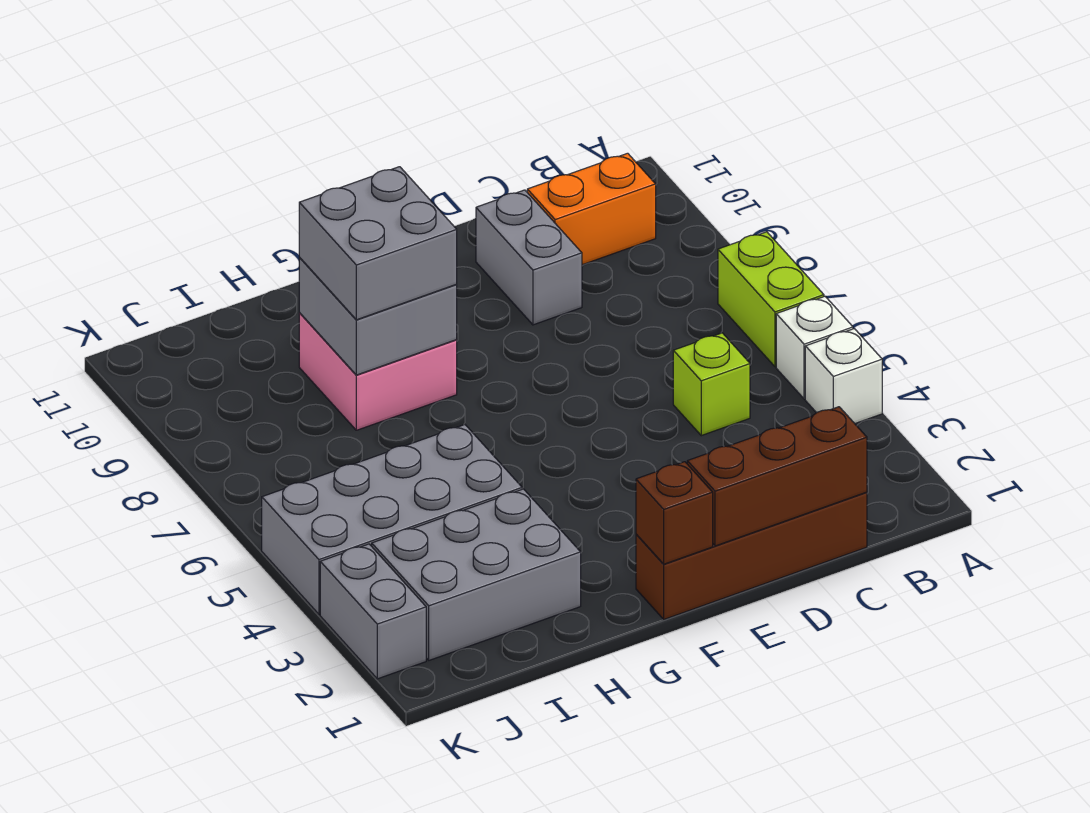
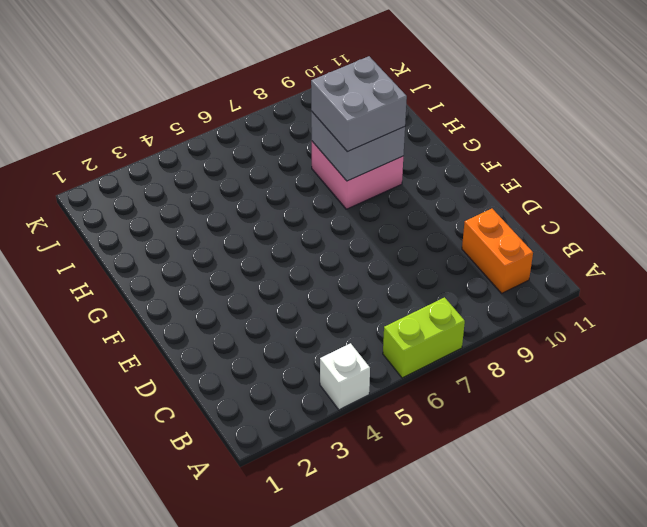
none -> white 1x1 brick [776,296,853,399]
none -> brown 1x4 brick [636,492,867,619]
none -> lime 1x1 brick [673,333,750,436]

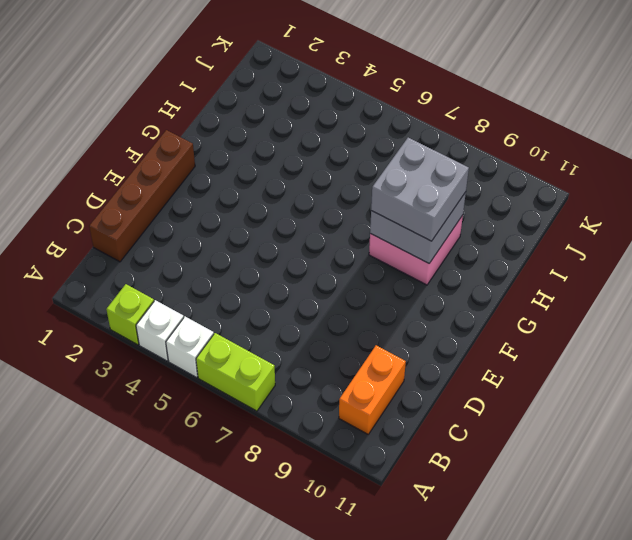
lime 1x1 brick [106,284,154,345] -> lime 1x1 brick moved to [673,333,750,436]
none -> grey 1x2 brick [476,190,582,325]
none -> grey 2x3 brick [372,489,581,660]
none -> grey 2x4 brick [262,425,522,614]

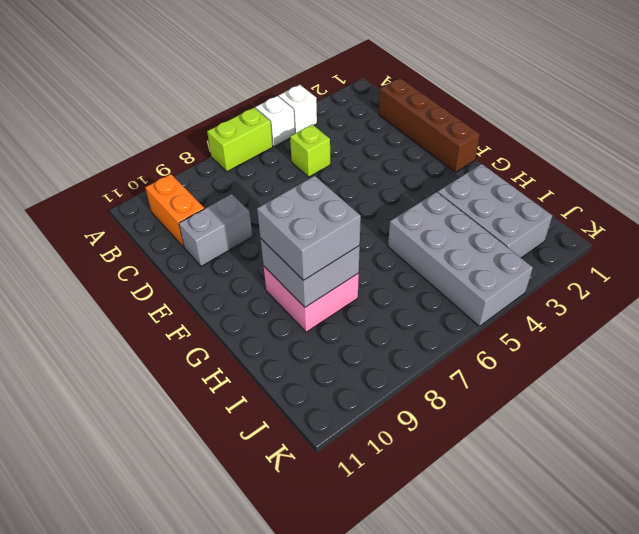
none -> grey 1x2 brick [320,544,426,679]
none -> brown 1x3 brick [687,407,867,546]
none -> brown 1x1 brick [636,462,713,564]

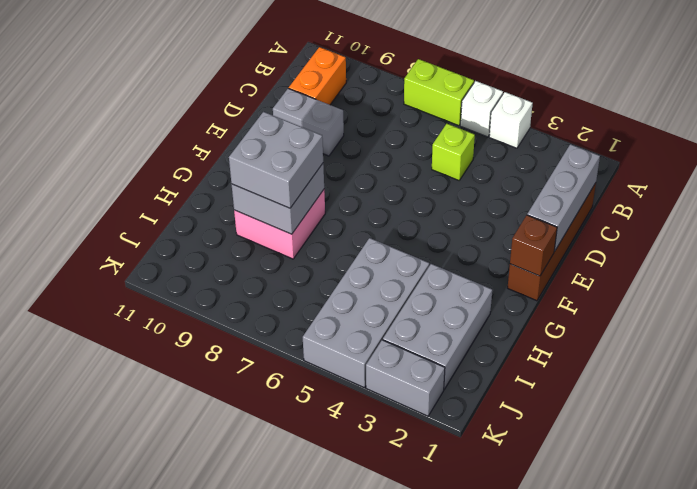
grey 1x3 brick [527,144,600,251] -> brown 1x3 brick [687,407,867,546]

